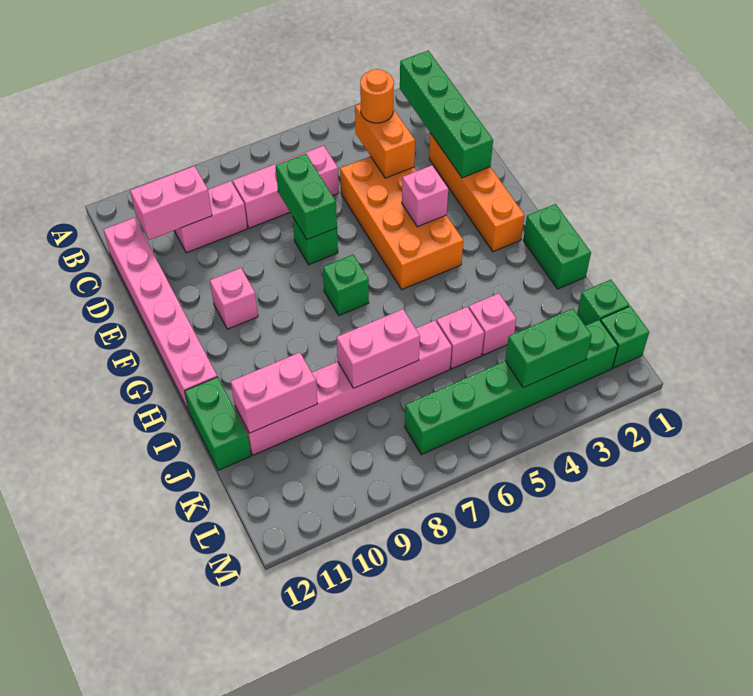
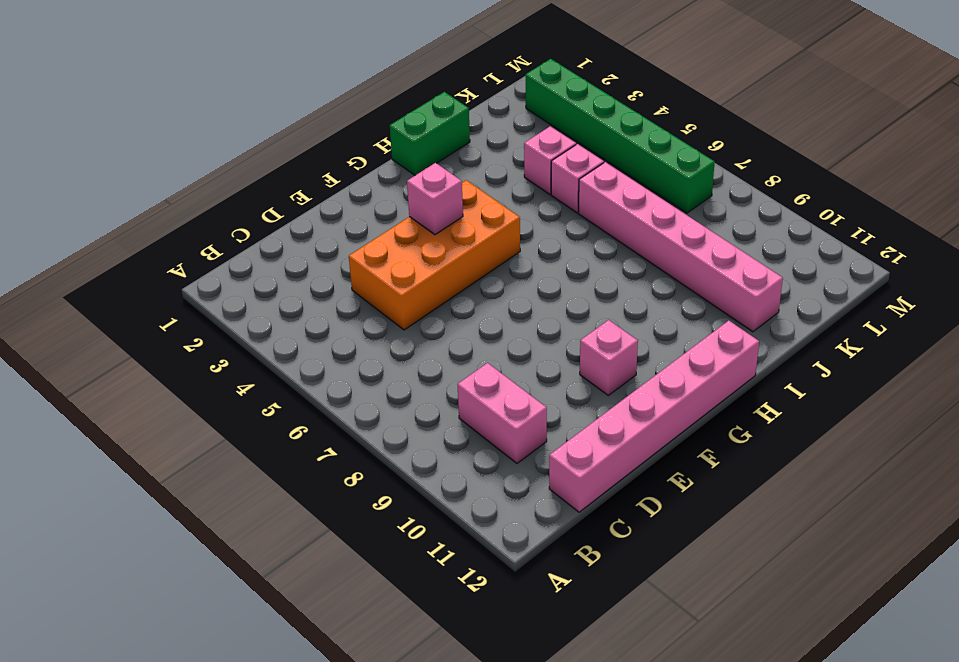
none -> pink 1x3 brick [233,146,339,228]
none -> orange 1x4 brick [429,133,525,252]
none -> green 1x1 brick [293,218,338,265]

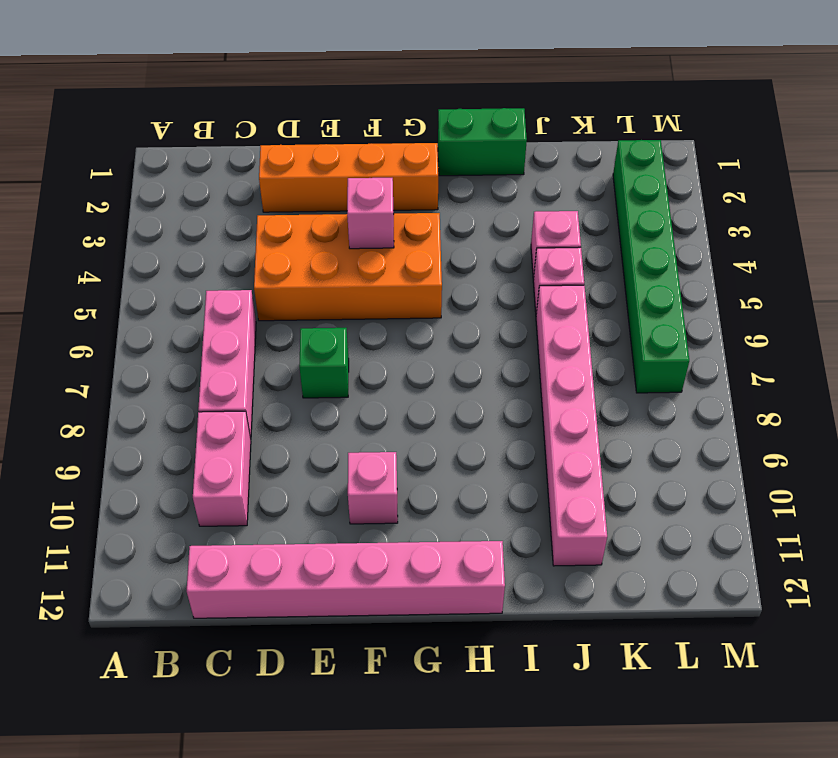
none -> green 1x1 brick [323,255,369,316]
none -> green 1x2 brick [185,377,251,470]
none -> green 1x1 brick [577,280,629,326]

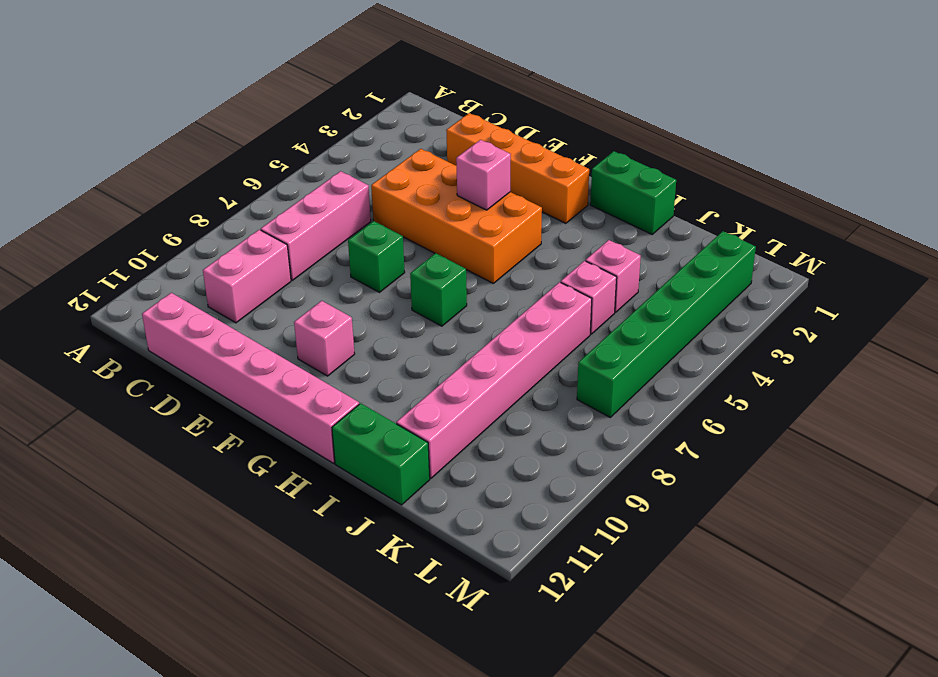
none -> green 1x1 brick [577,280,629,326]
none -> green 1x1 brick [600,306,649,368]
none -> green 1x4 brick [400,51,493,178]

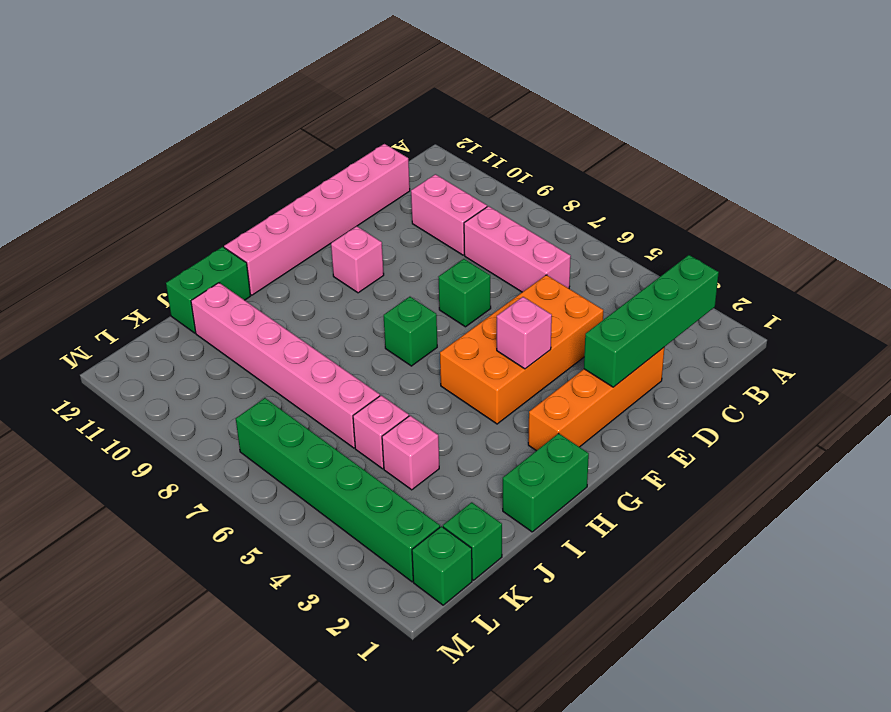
none -> orange 1x2 brick [355,104,415,178]
none -> pink 1x2 brick [130,166,212,240]
none -> green 1x2 brick [276,154,337,240]

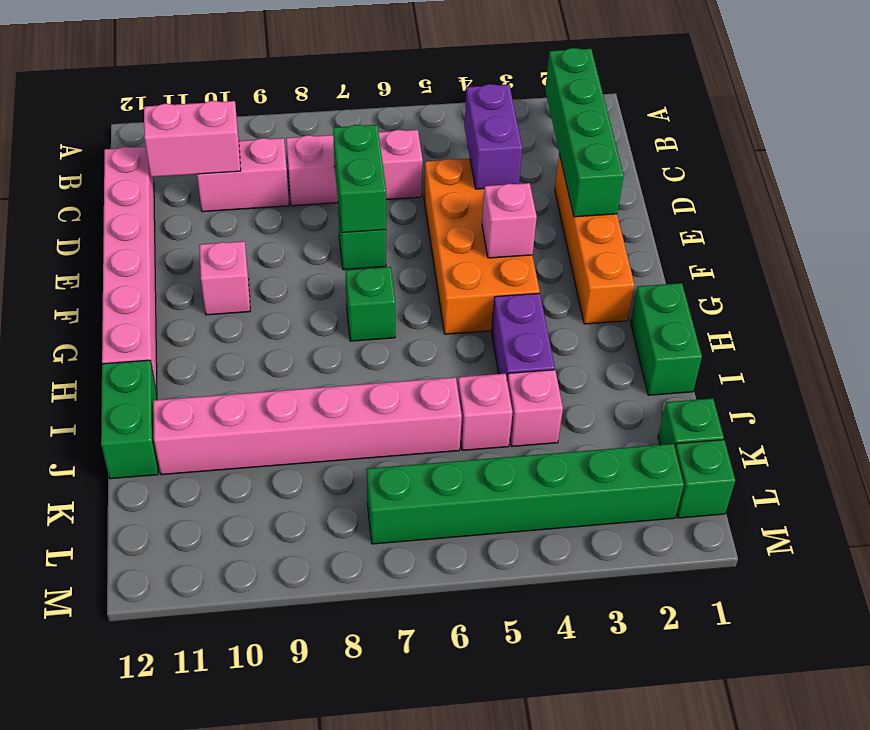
purple 1x2 brick [464,84,522,189] -> orange 1x2 brick [355,104,415,178]
purple 1x2 brick [492,293,555,380] -> none
none -> pink 1x2 brick [337,309,420,388]
none -> pink 1x2 brick [231,352,317,433]
none -> green 1x2 brick [505,309,592,388]

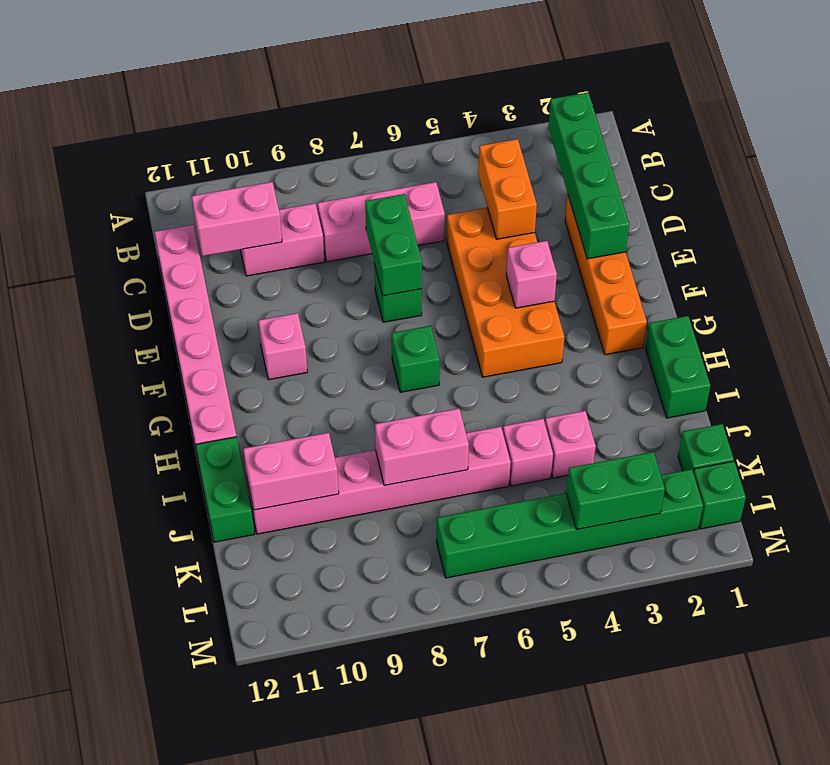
none -> orange 1x1 round brick [360,69,394,123]

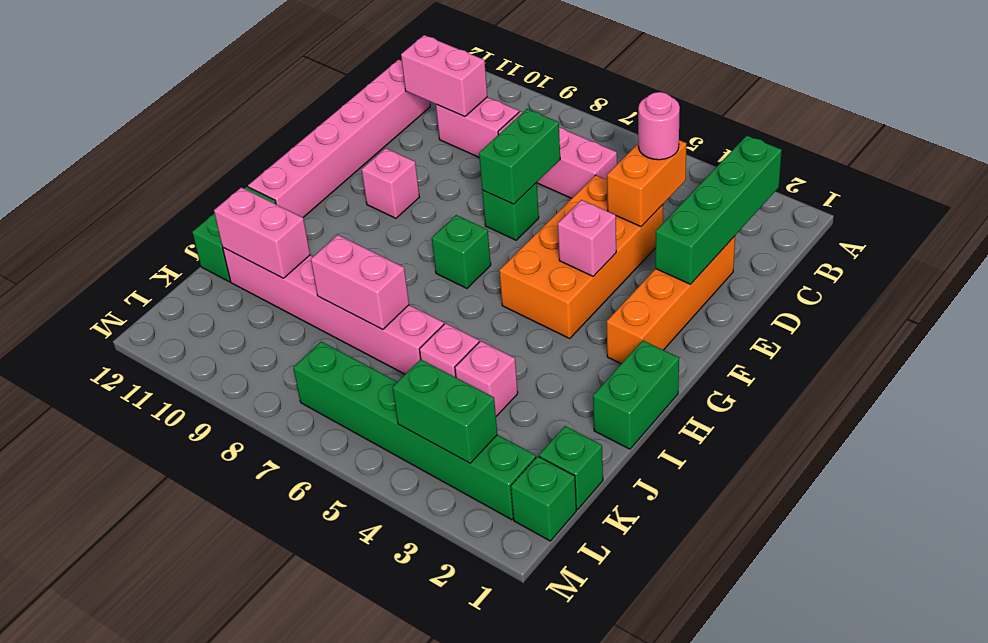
pink 1x1 round brick [638,92,680,160] -> orange 1x1 round brick [360,69,394,123]

